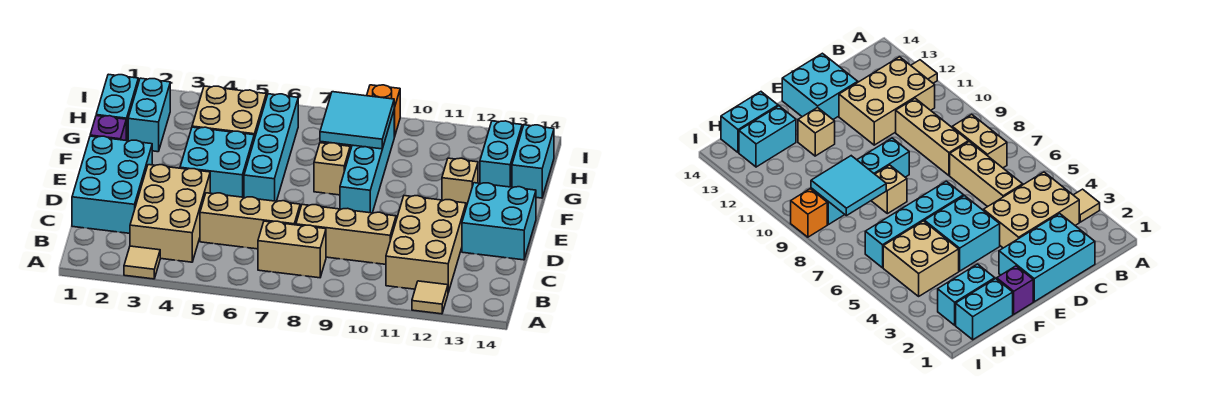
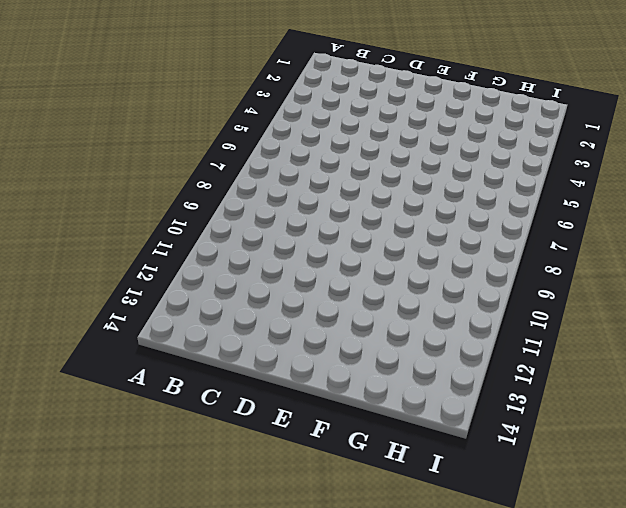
none -> tan 1x1 tile [124,246,160,279]
none -> tan 1x1 tile [412,281,448,314]
none -> tan 2x3 brick [130,165,210,262]

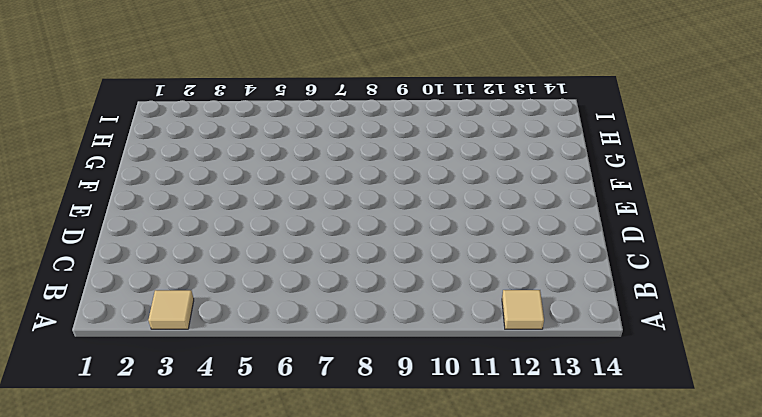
none -> tan 2x3 brick [130,165,210,262]
none -> tan 1x2 brick [258,221,326,278]
none -> tan 2x3 brick [386,196,466,292]

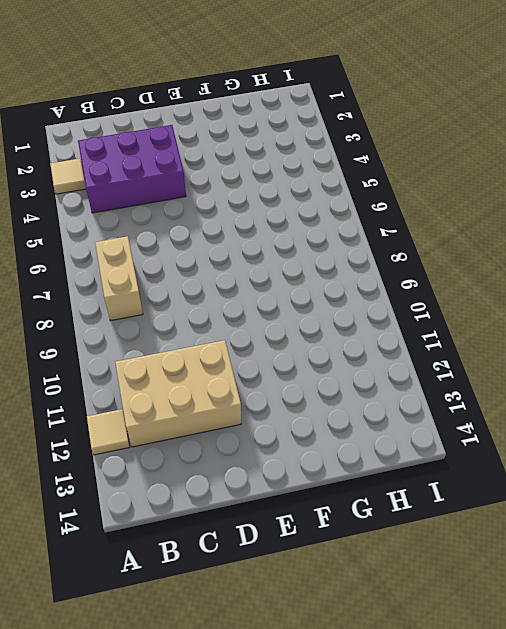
purple 2x3 brick [78,125,186,213] -> tan 2x3 brick [130,165,210,262]
none -> cyan 2x3 brick [72,136,152,233]
none -> tan 1x3 brick [200,193,300,249]
none -> tan 1x3 brick [296,205,396,264]

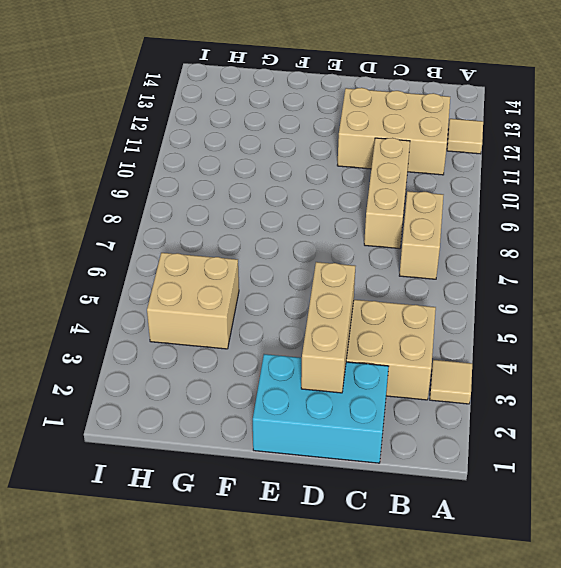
tan 1x3 brick [301,262,355,393] -> tan 1x3 brick moved to [200,193,300,249]
none -> cyan 2x2 brick [462,183,536,260]
none -> cyan 2x2 brick [180,127,254,197]
none -> cyan 1x4 brick [244,94,298,201]

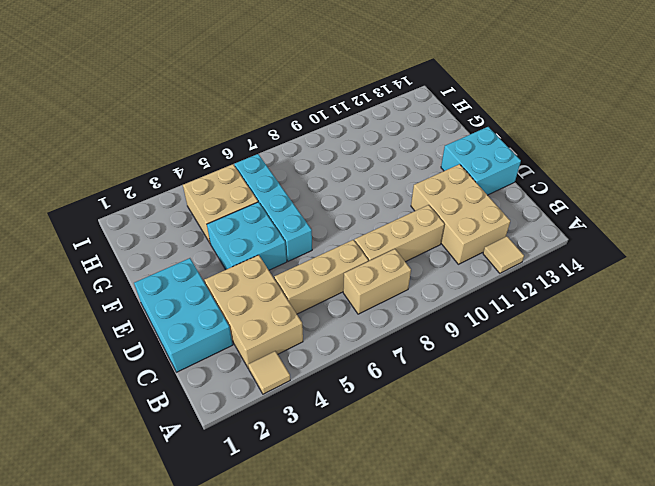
none -> cyan 1x4 brick [340,111,394,213]
none -> purple 1x1 brick [90,116,126,140]
none -> tan 1x1 brick [314,143,350,195]

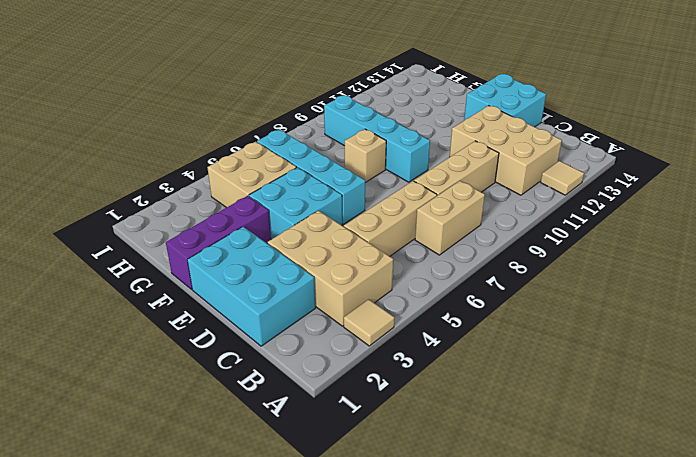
purple 1x3 brick [166,196,271,289] -> purple 1x1 brick [90,116,126,140]
none -> tan 1x1 brick [442,158,478,207]
none -> cyan 1x2 brick [96,74,138,141]
none -> cyan 1x2 brick [128,78,170,152]

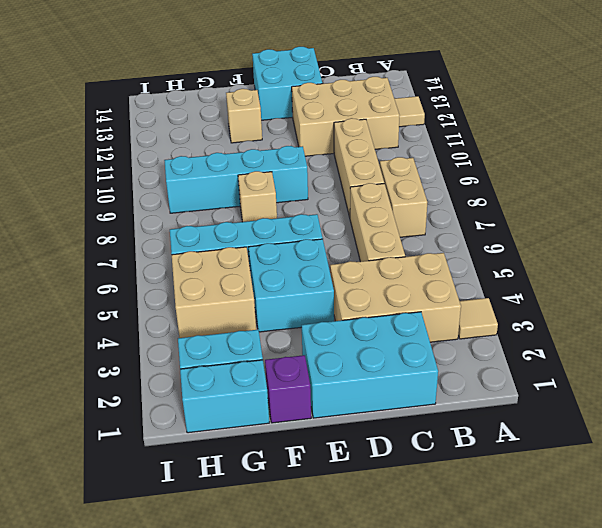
none -> cyan 1x2 brick [480,121,522,187]
none -> cyan 1x2 brick [512,125,554,198]
none -> orange 1x1 brick [367,85,400,137]

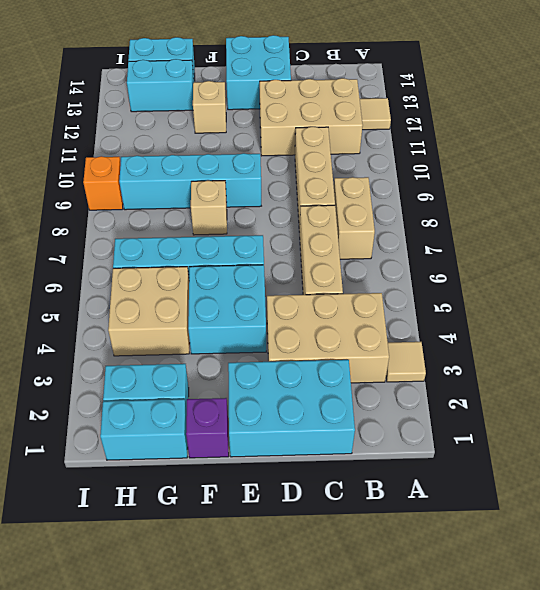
none -> cyan 2x2 tile [320,92,394,149]

